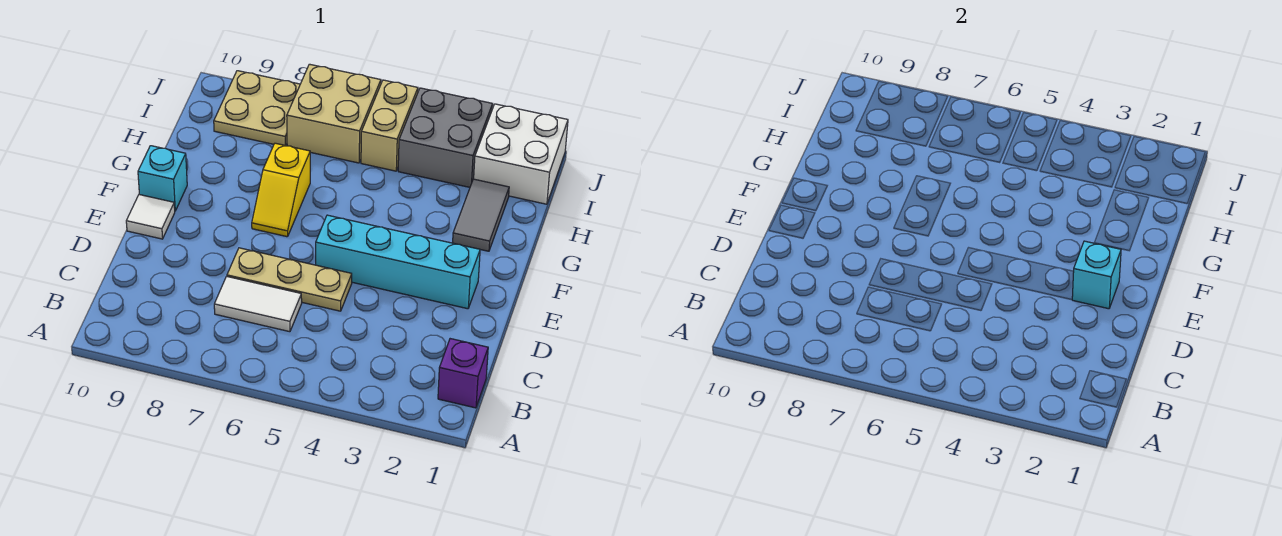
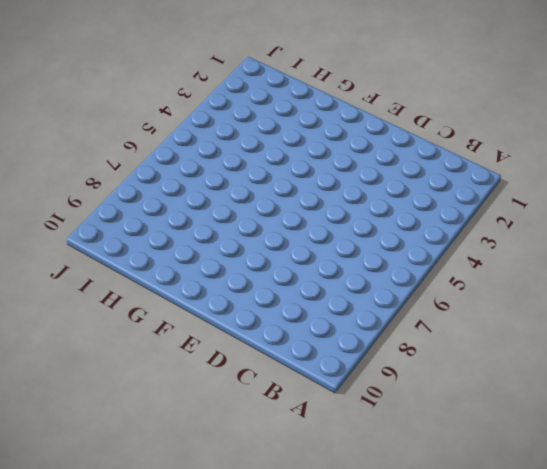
none -> purple 1x1 brick [438,339,488,408]
none -> white 1x2 tile [214,276,302,332]
none -> tan 1x3 plate [227,248,352,311]

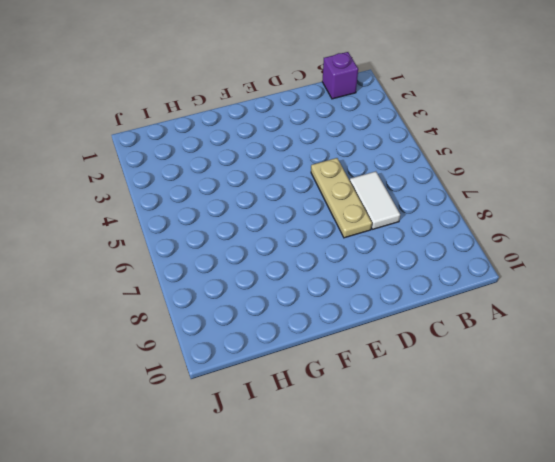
none -> cyan 1x4 brick [316,215,480,309]
none -> white 1x1 tile [126,195,175,239]
none -> yellow 1x2 slope [252,143,310,237]

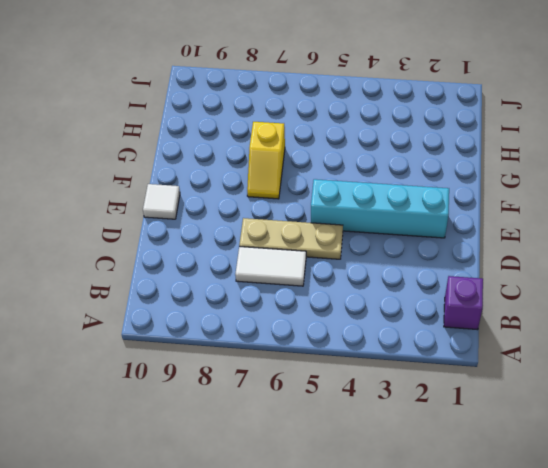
none -> cyan 1x1 brick [138,146,187,211]
none -> grey 1x2 tile [453,179,509,251]
none -> white 2x2 brick [474,104,568,204]

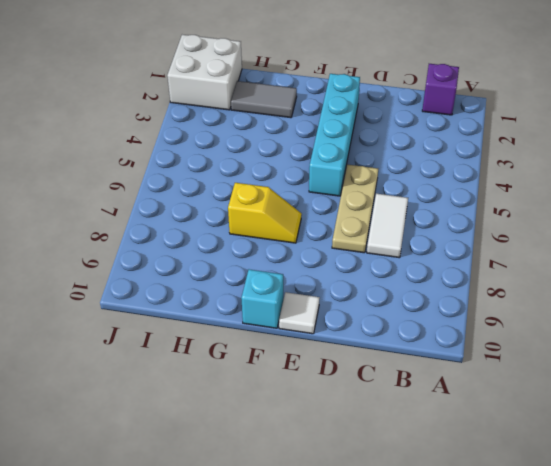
none -> grey 2x2 brick [398,88,493,187]
none -> tan 1x2 brick [361,80,418,171]
none -> tan 2x2 brick [287,64,381,163]

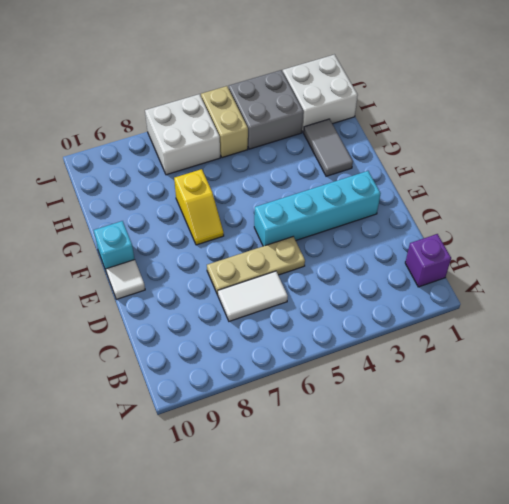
white 2x2 brick [145,94,220,175] -> tan 2x2 brick [287,64,381,163]
none -> tan 2x2 plate [214,71,300,146]
none -> cyan 1x1 brick [1072,241,1121,309]

